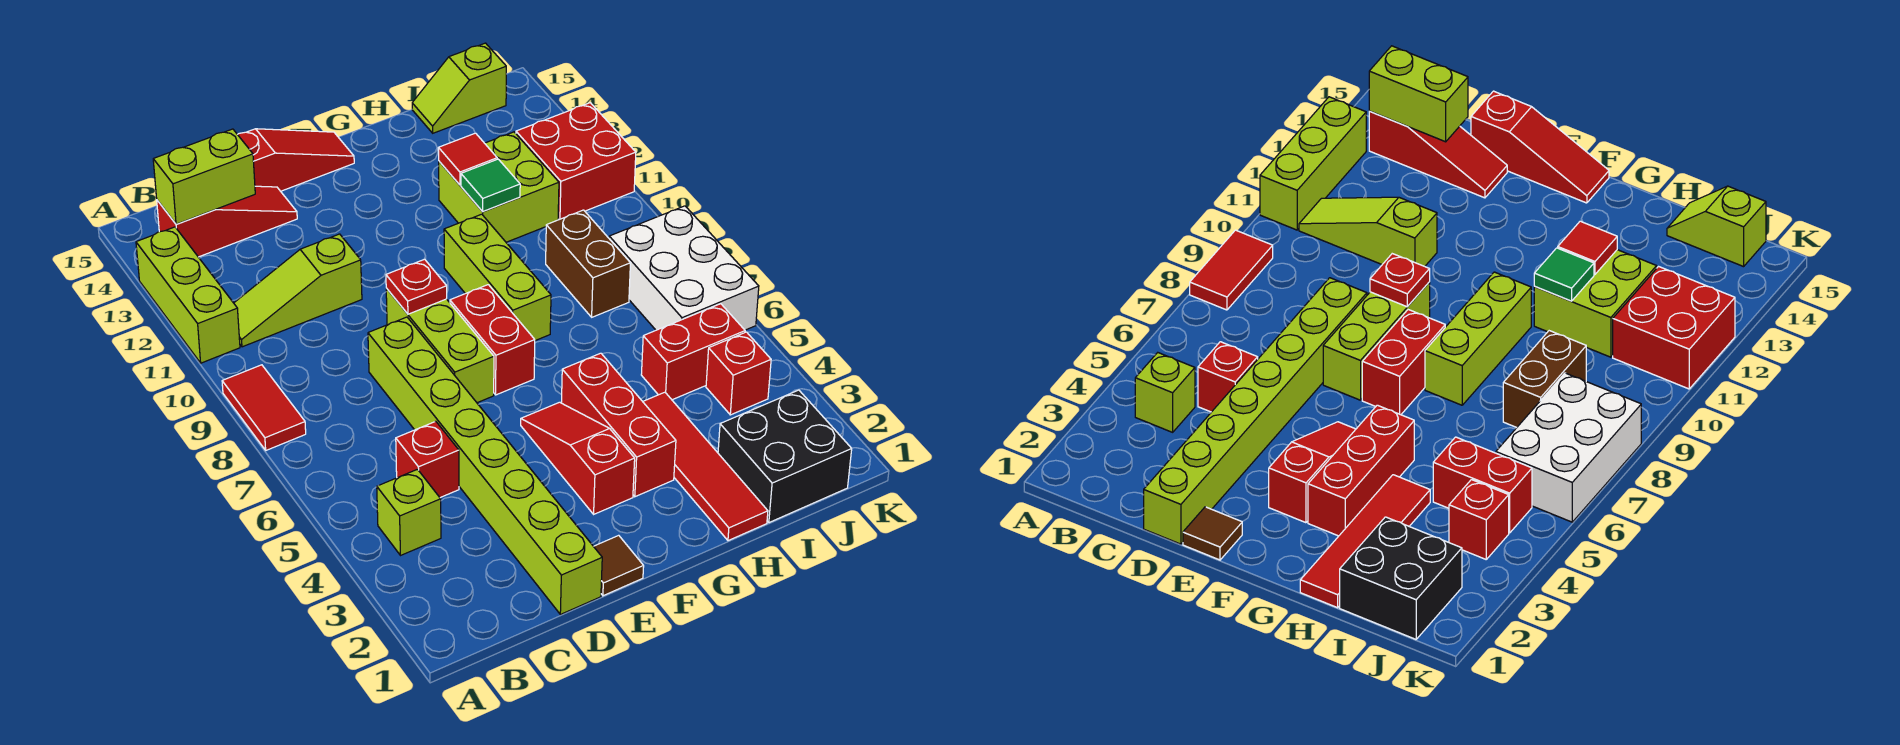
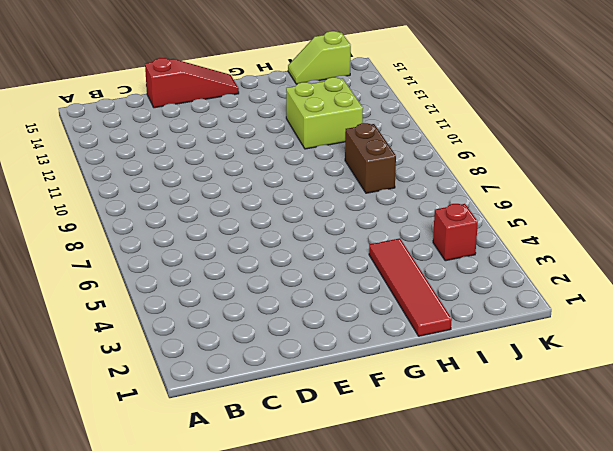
none -> red 1x2 tile [222,365,306,450]
none -> lime 1x3 brick [136,227,240,363]
none -> lime 1x1 brick [377,469,441,556]

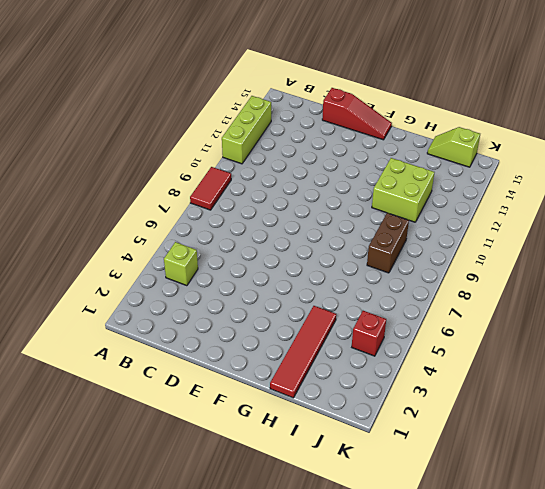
none -> lime 1x3 slope [234,234,362,347]
none -> red 1x3 slope [157,186,297,257]
none -> red 1x1 brick [396,421,459,498]

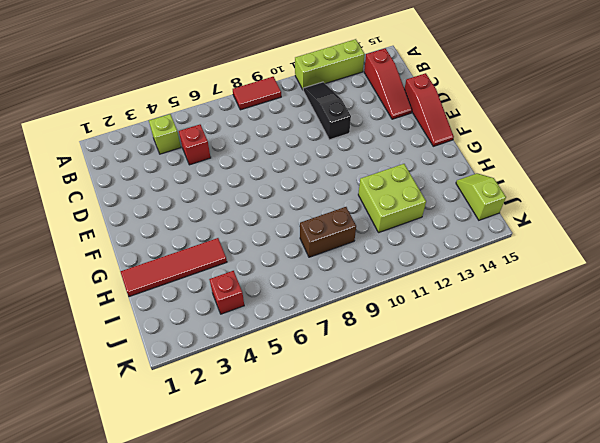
black 1x3 slope [303,82,351,140] -> lime 1x3 slope [234,234,362,347]
none -> lime 1x8 brick [368,317,602,614]
none -> brown 1x1 tile [594,535,644,596]
none -> lime 1x3 brick [386,288,494,403]

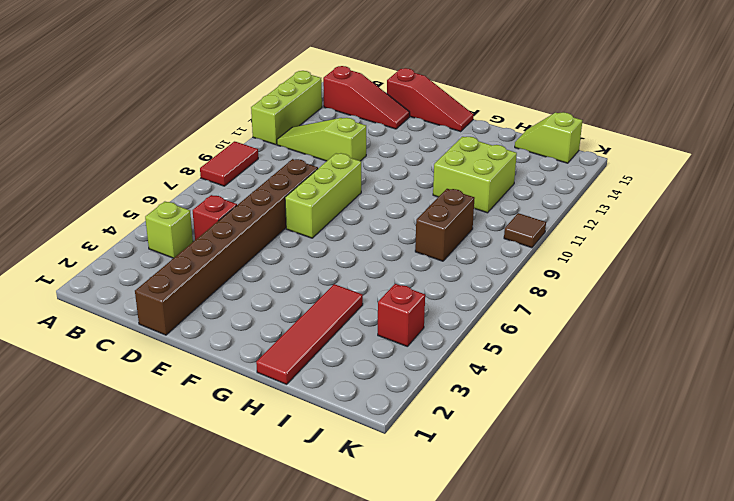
brown 1x8 brick [135,159,318,335] -> lime 1x8 brick [368,317,602,614]
brown 1x1 tile [504,213,546,248] -> brown 1x1 tile moved to [594,535,644,596]
none -> red 1x3 slope [521,402,635,514]
none -> red 1x2 brick [450,285,535,395]
none -> red 1x3 brick [561,353,676,497]

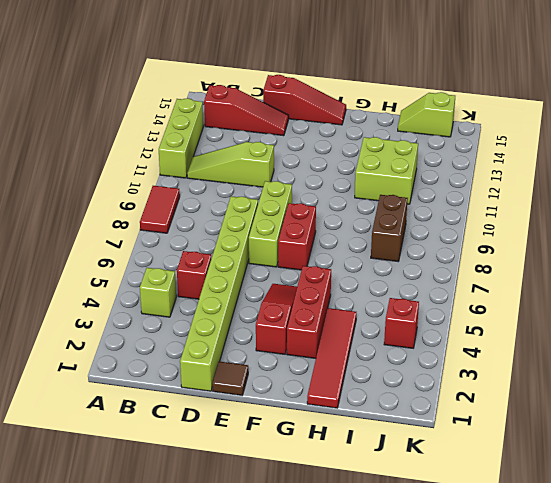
none -> lime 1x3 brick [444,214,551,341]
none -> black 2x2 brick [718,390,852,523]
none -> red 1x2 brick [641,304,745,400]

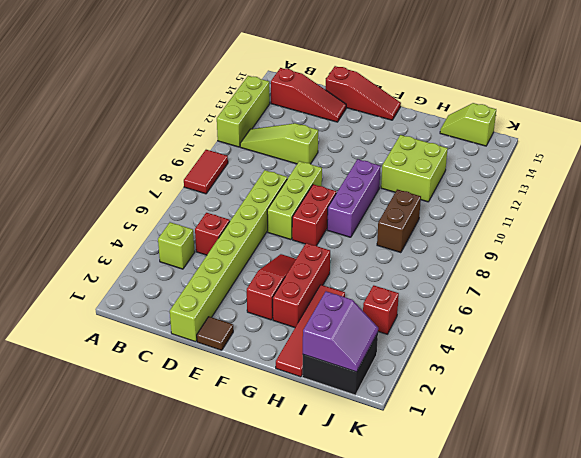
purple 1x3 brick [327,159,381,237] -> lime 1x3 brick [444,214,551,341]
purple 2x2 slope [303,291,378,372] -> none
none -> red 1x2 brick [641,304,745,400]
none -> white 2x3 brick [609,206,759,330]
none -> red 2x2 brick [516,103,636,220]

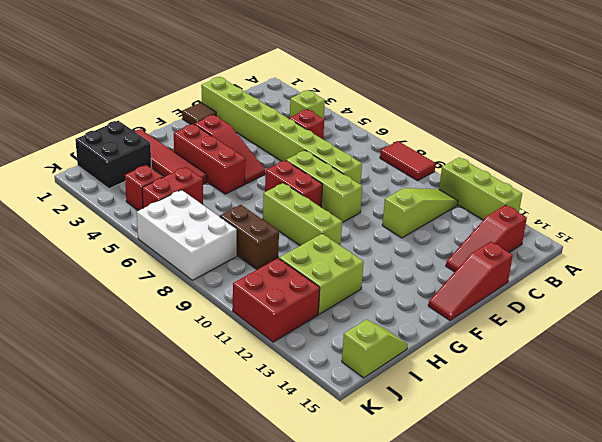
none -> lime 1x2 brick [153,129,255,224]
none -> red 1x1 plate [386,259,447,314]
none -> green 1x1 tile [461,159,520,212]

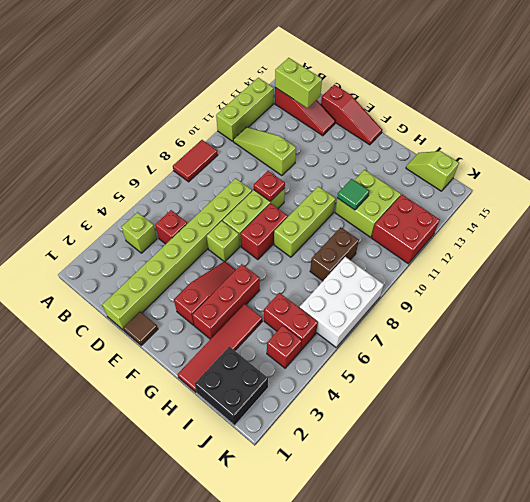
lime 1x1 brick [207,221,240,261] -> none
none -> red 1x1 tile [438,133,497,185]

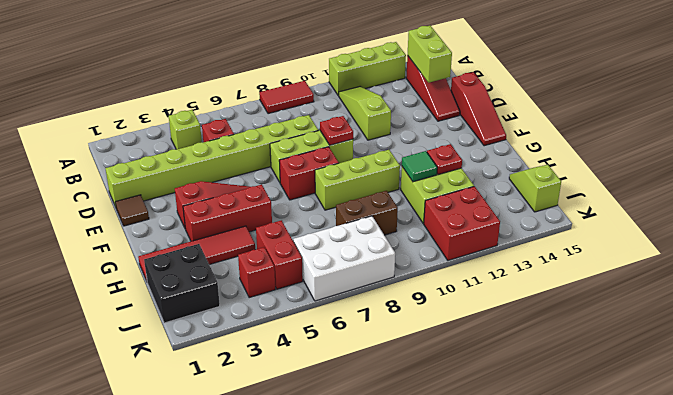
red 1x1 plate [427,144,462,175] -> red 1x1 tile [438,133,497,185]

